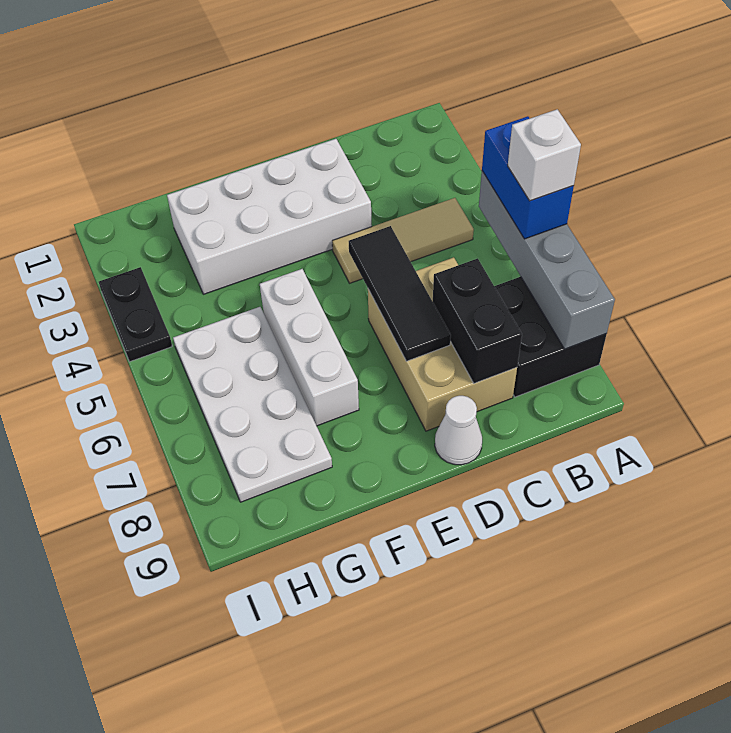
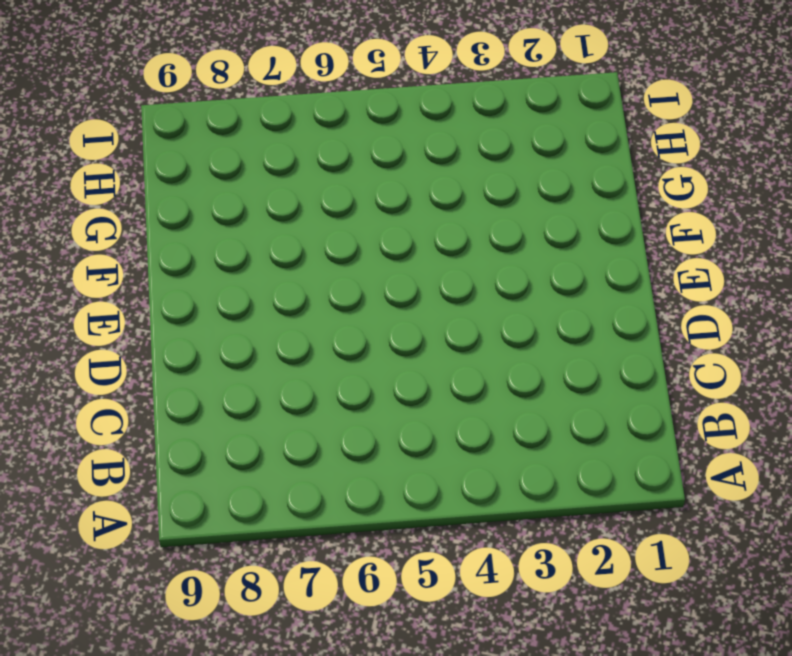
none -> black 2x2 brick [494,277,607,397]
none -> tan 1x3 tile [332,198,474,283]
none -> tan 2x3 brick [368,257,517,431]

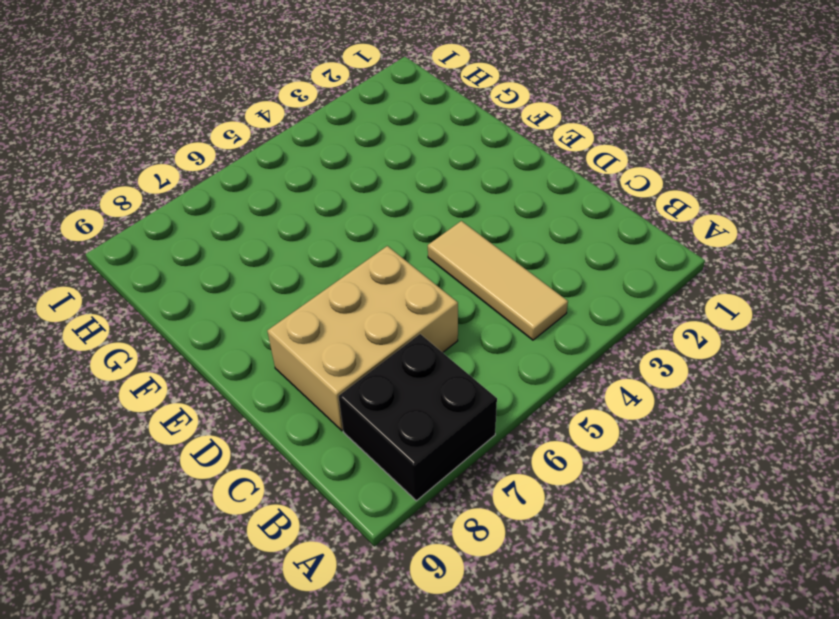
none -> white 2x4 brick [167,139,372,294]
none -> white 1x1 cone [435,396,482,465]
none -> white 1x3 brick [260,269,359,426]

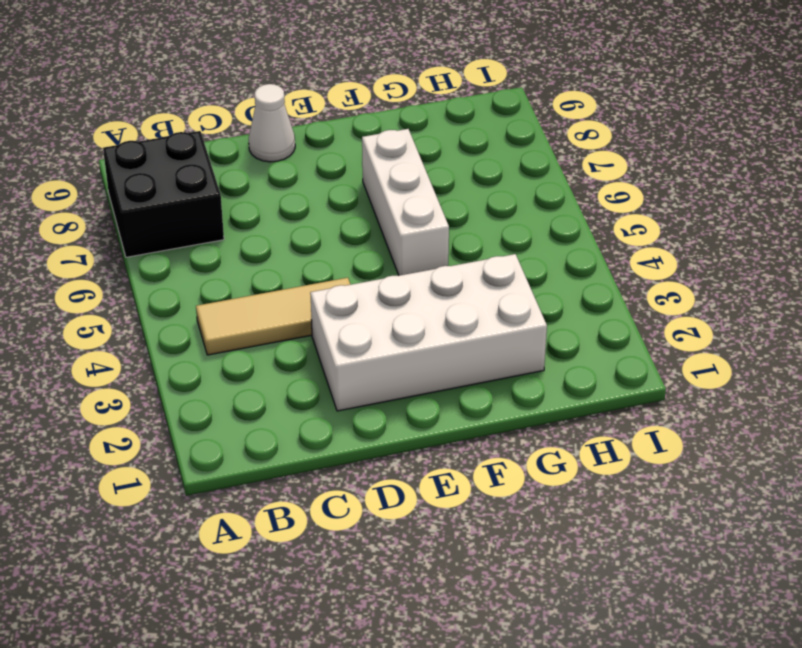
none -> tan 2x3 brick [368,257,517,431]
none -> white 2x4 plate [173,307,332,502]
none -> black 1x2 plate [99,267,172,362]

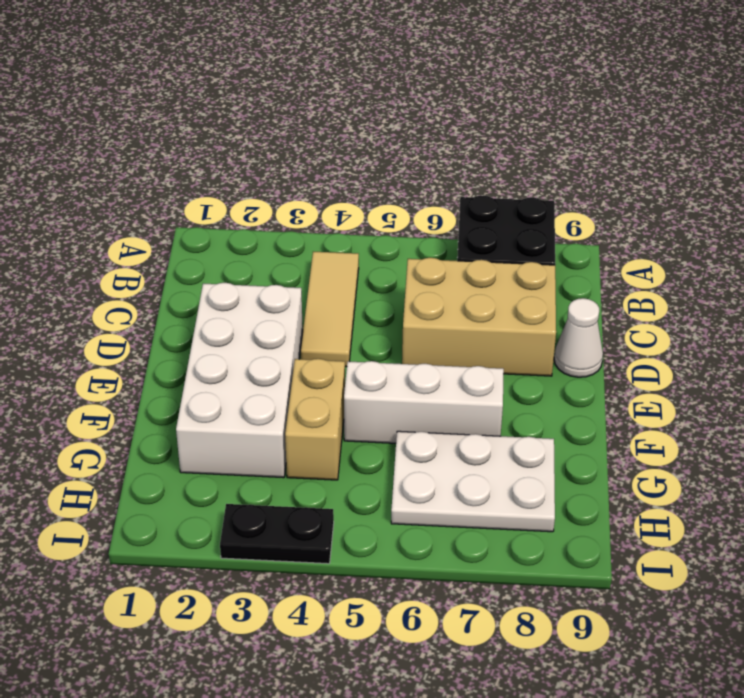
tan 1x2 brick [285,359,345,480] -> none
white 2x3 plate [391,431,555,532] -> white 2x4 plate [173,307,332,502]
none -> grey 1x4 brick [479,171,615,349]
none -> black 1x2 brick [433,258,522,383]
none -> black 1x3 tile [349,226,451,361]

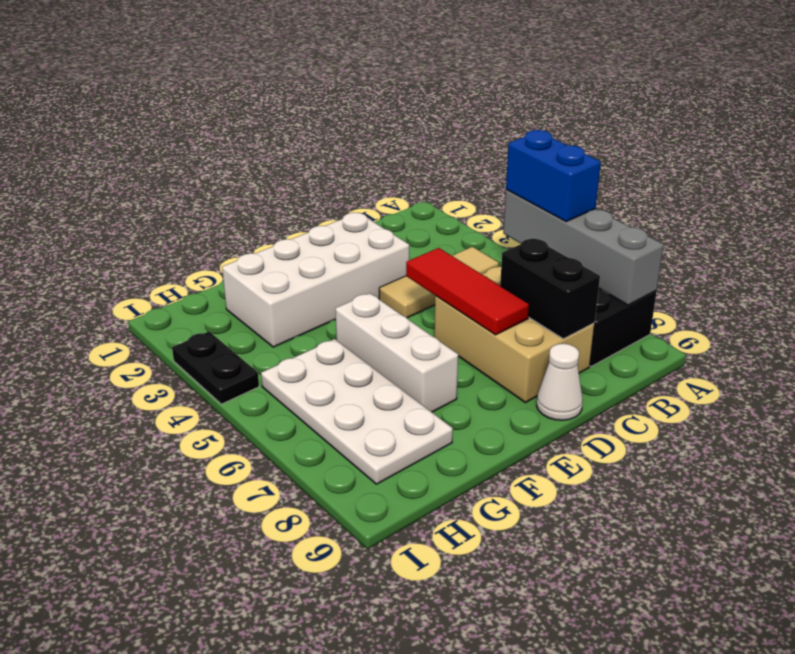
red 1x3 tile [406,248,529,335] -> black 1x3 tile [349,226,451,361]
none -> white 1x1 brick [508,109,581,201]

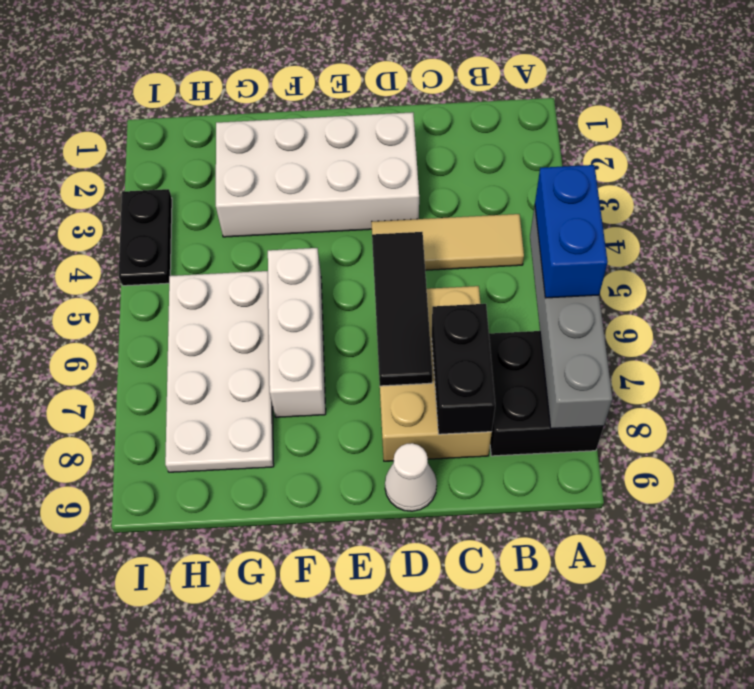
none -> white 1x1 brick [508,109,581,201]

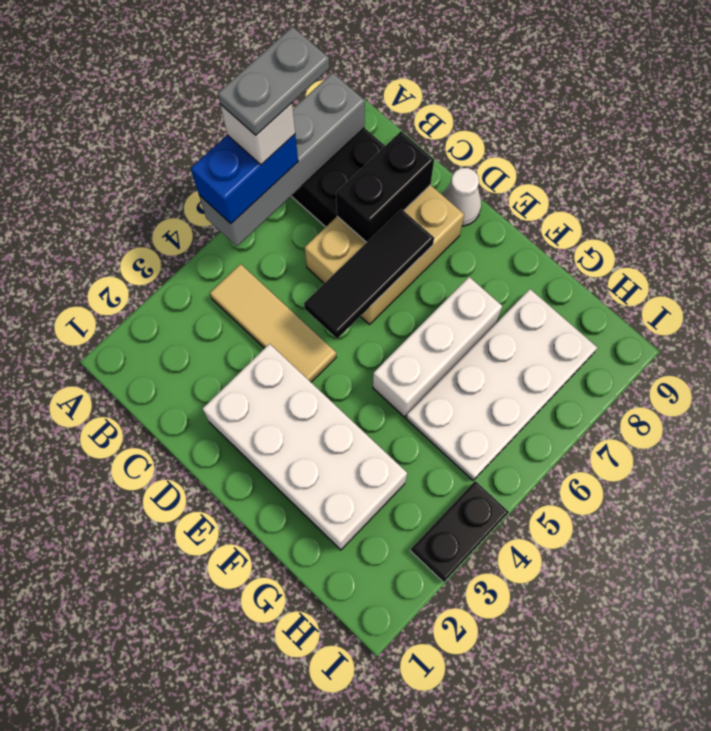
grey 1x2 plate [218,27,329,135] -> none

